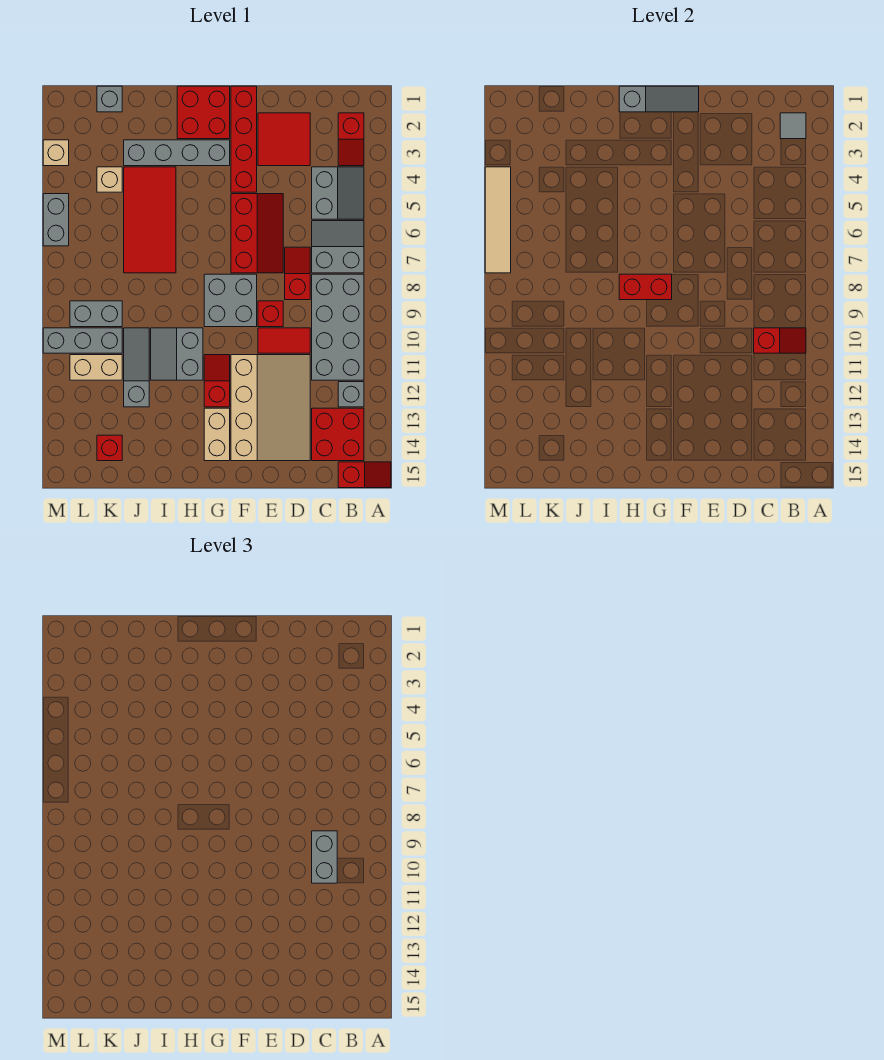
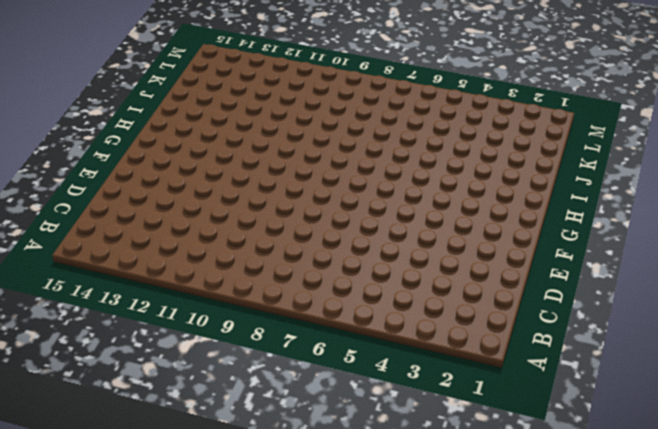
none -> red 1x2 slope [338,462,391,488]
none -> red 1x2 slope [338,113,364,166]
none -> grey 2x2 slope [312,167,364,219]
none -> grey 2x2 slope [312,221,364,273]

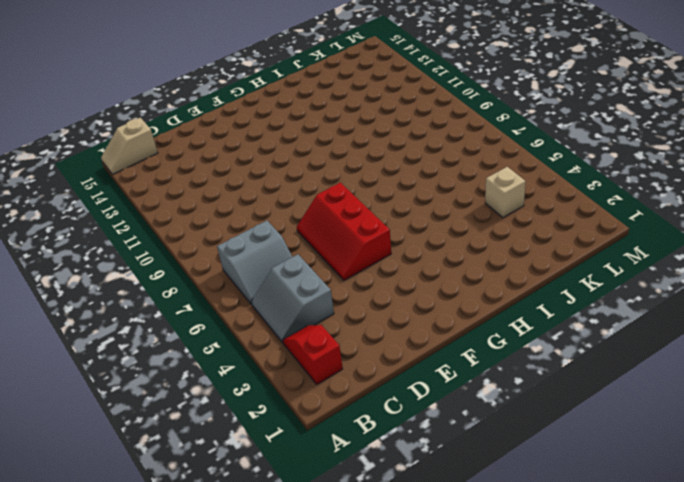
tan 1x2 slope [101,118,158,174] -> red 1x2 slope [338,462,391,488]
none -> grey 2x4 brick [312,274,364,380]
none -> grey 1x1 brick [338,382,364,407]
none -> red 2x2 brick [312,408,364,461]
none -> red 2x2 tile [258,113,310,166]

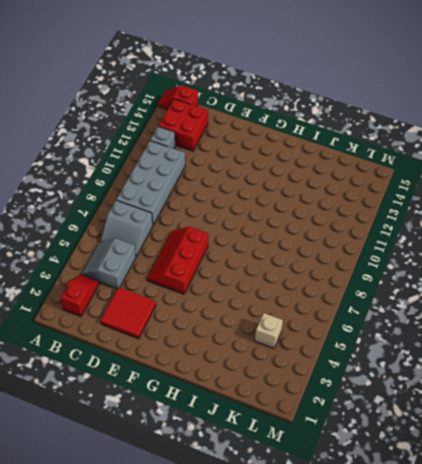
none -> red 1x2 slope [285,247,310,300]
none -> red 1x2 tile [258,328,310,353]
none -> tan 3x4 slope [231,355,310,461]
none -> red 1x1 brick [258,301,283,327]

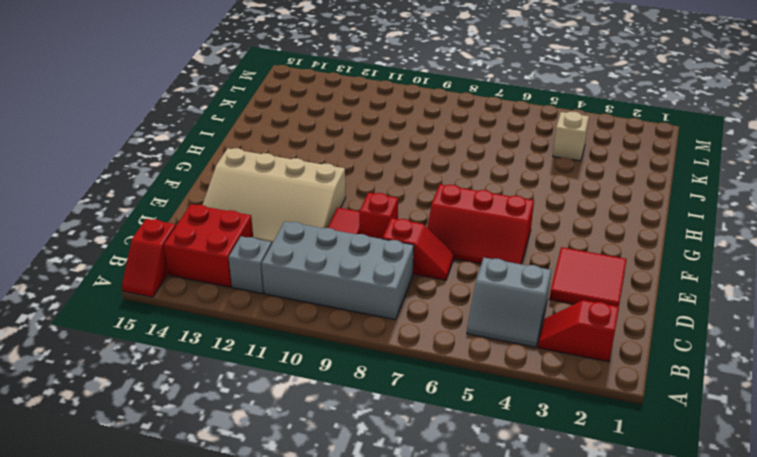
none -> grey 2x2 slope [312,221,364,273]
none -> red 1x4 brick [231,86,257,192]
none -> grey 2x2 brick [204,274,257,327]
none -> red 2x2 brick [177,86,230,139]

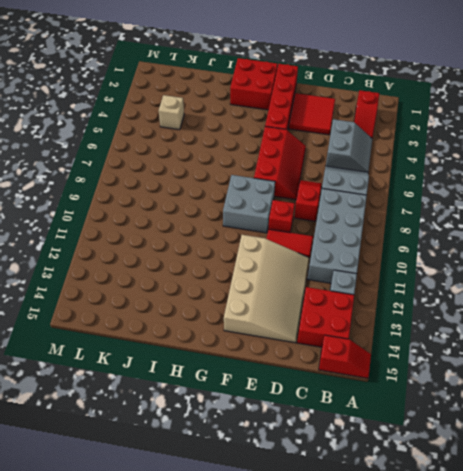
none -> grey 1x4 brick [124,140,230,166]
none -> red 1x2 slope [204,355,230,407]
none -> tan 1x2 brick [204,408,230,461]
none -> grey 2x2 slope [151,328,203,380]

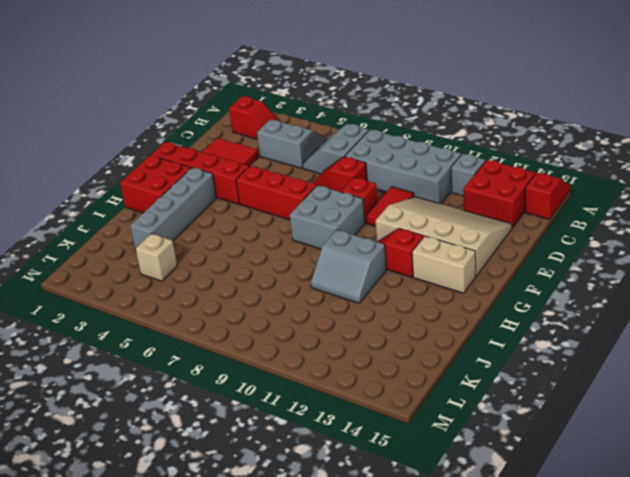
none -> red 2x4 tile [124,167,176,273]
none -> grey 1x3 slope [124,328,149,407]
none -> grey 1x1 brick [97,86,122,112]
none -> grey 1x2 brick [70,301,122,327]

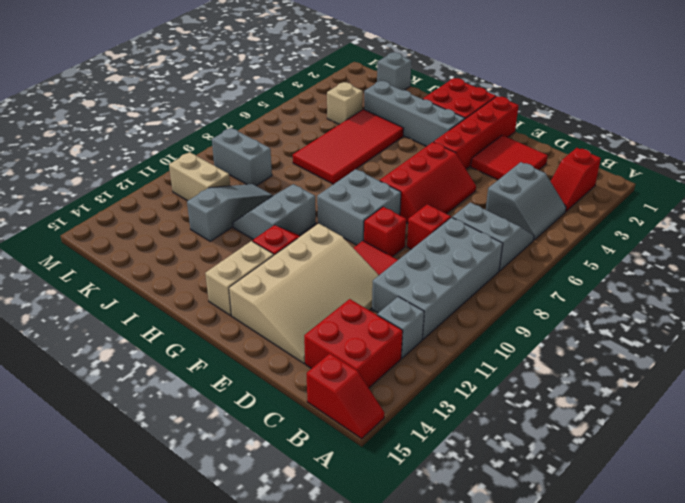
none -> grey 1x3 brick [43,328,122,353]
none -> red 1x1 brick [97,435,122,461]
none -> tan 1x1 brick [43,140,69,166]
none -> grey 1x2 brick [43,194,69,246]

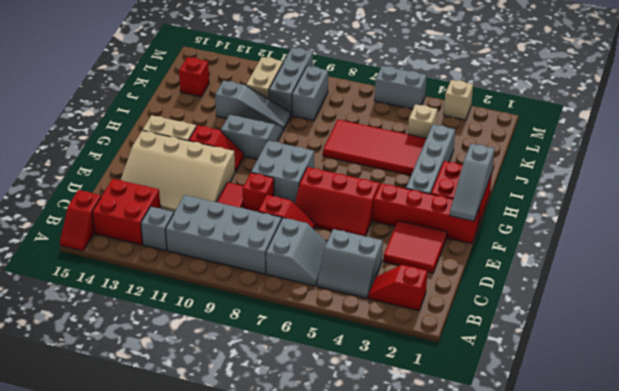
none -> grey 1x1 brick [97,86,122,112]
none -> grey 1x1 tile [780,113,806,139]
none -> red 1x2 slope [754,328,806,353]
none -> red 1x2 brick [619,274,672,300]

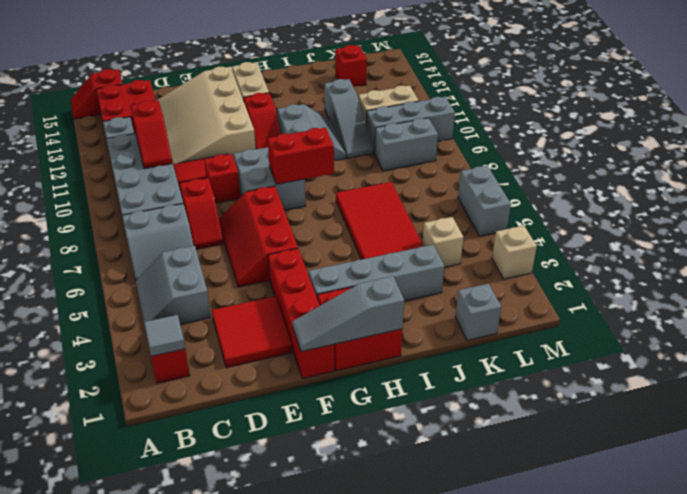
red 1x2 slope [131,101,173,169] -> red 1x2 slope turned to [754,328,806,353]
none -> tan 1x4 tile [485,167,511,273]
none -> grey 1x2 brick [312,831,337,883]

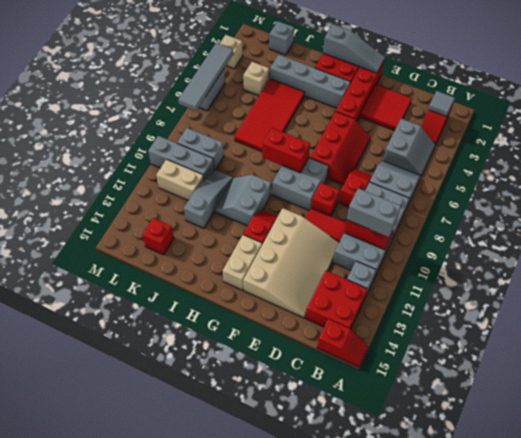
grey 1x2 brick [347,188,401,237] -> grey 1x2 brick turned to [312,831,337,883]
grey 1x4 tile [178,43,233,111] -> tan 1x4 tile [485,167,511,273]

